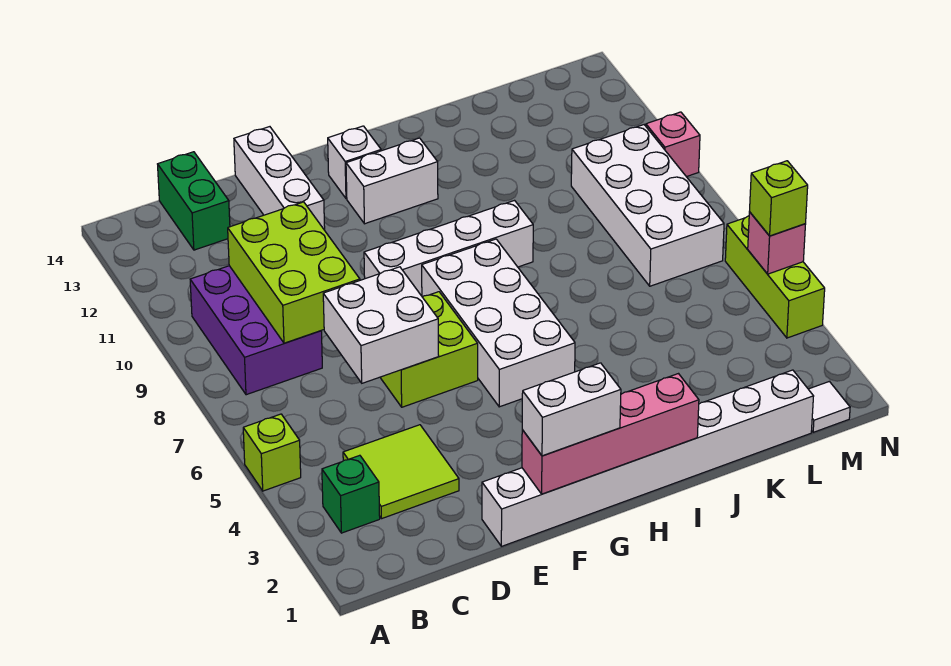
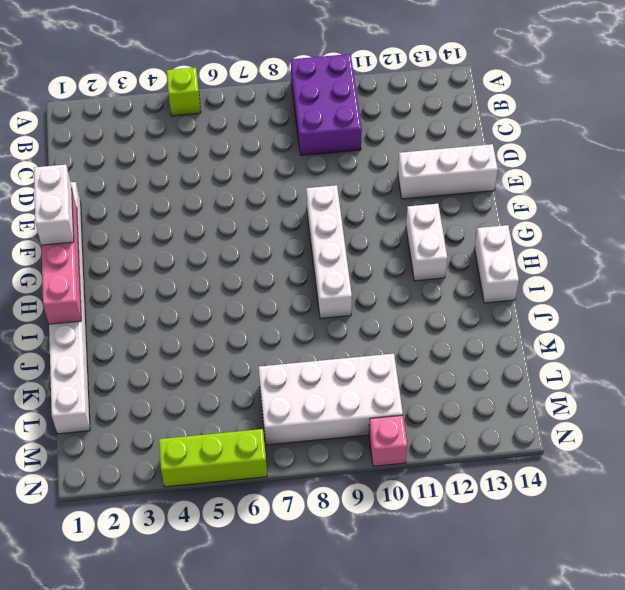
purple 2x3 brick [291,54,362,155] -> purple 2x3 brick turned to [190,266,322,395]
white 1x2 brick [474,225,519,303] -> none
none -> green 1x1 brick [322,455,380,533]
none -> lime 2x2 tile [343,425,459,519]
none -> green 1x2 brick [158,152,230,250]

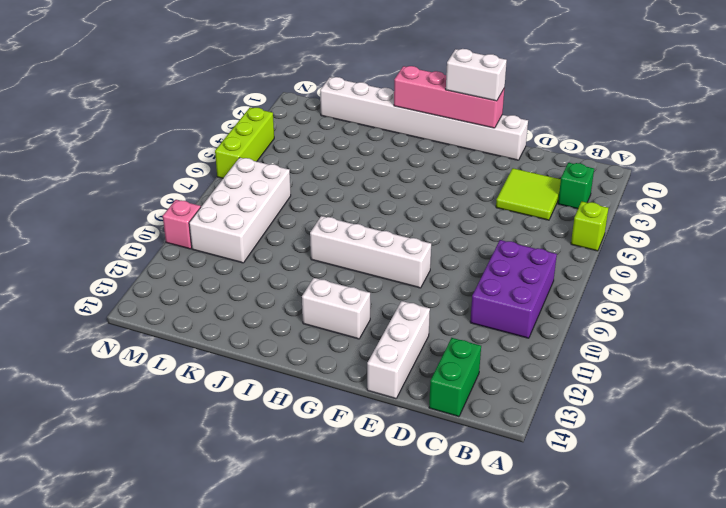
none -> lime 2x2 brick [380,292,478,407]
none -> white 2x4 brick [422,239,575,407]
none -> white 1x1 brick [328,126,381,199]

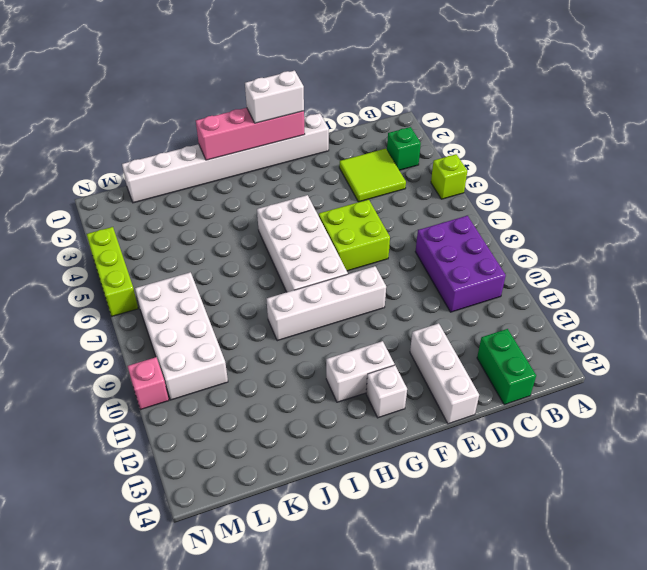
none -> white 1x1 tile [809,381,850,432]
none -> lime 2x3 brick [228,202,360,343]
none -> white 2x2 brick [323,267,439,383]

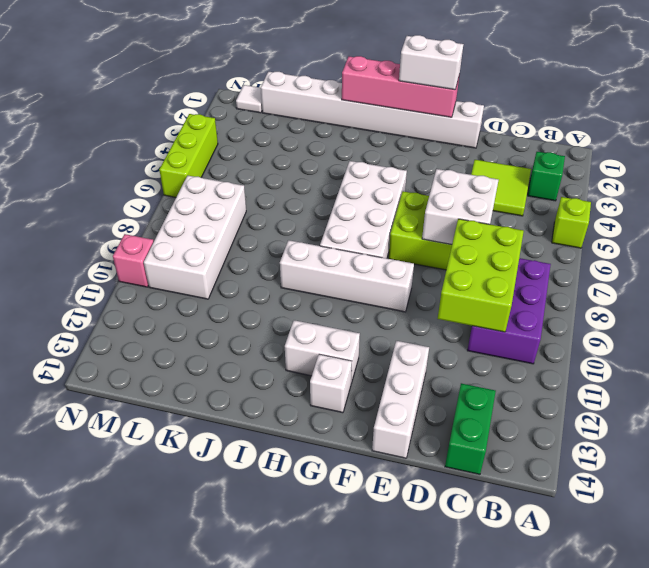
none -> pink 1x1 brick [748,212,806,274]
none -> lime 1x1 brick [750,161,808,236]

